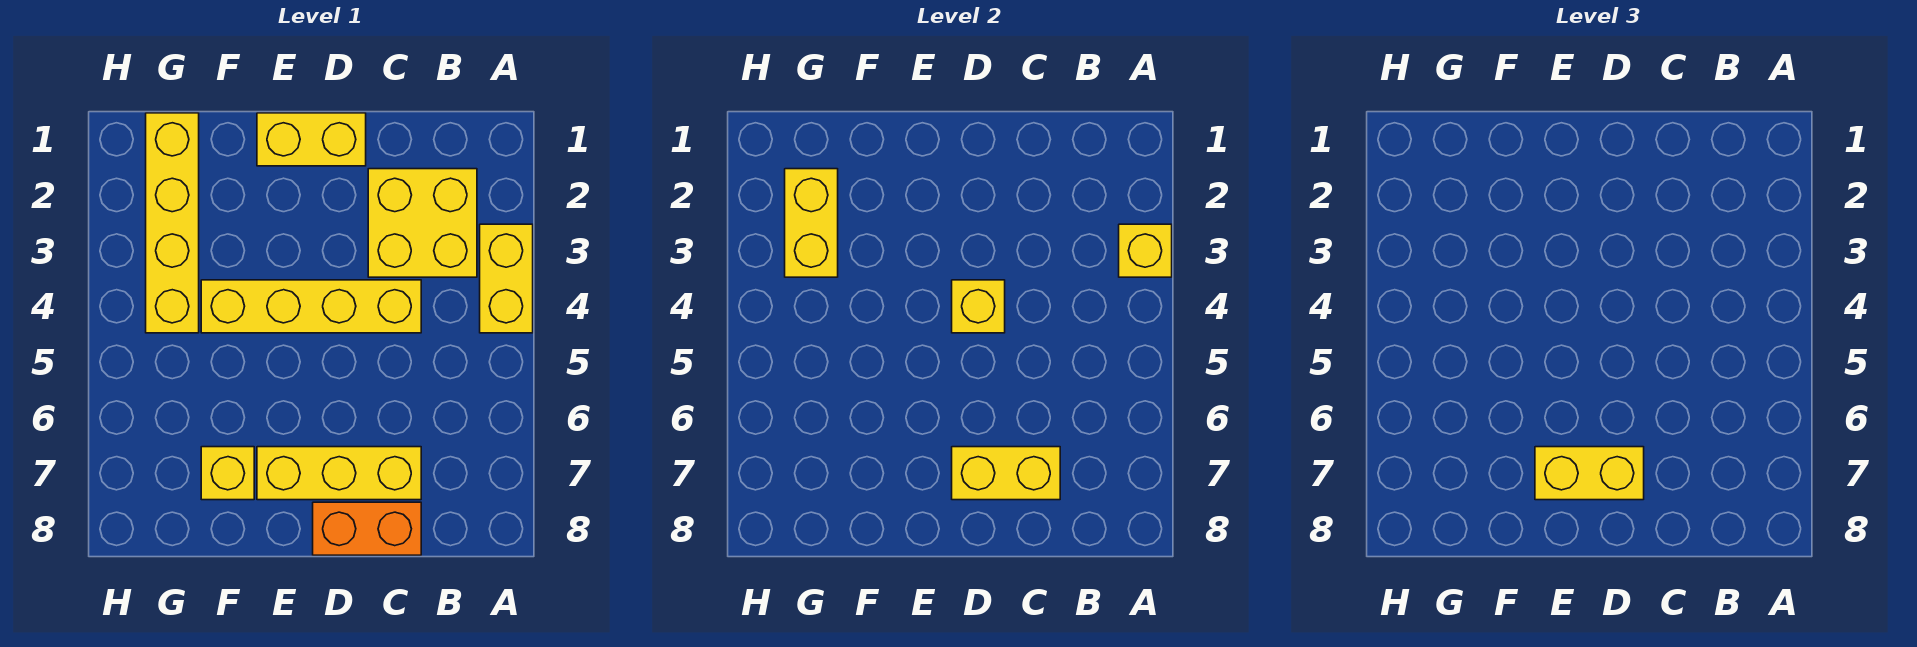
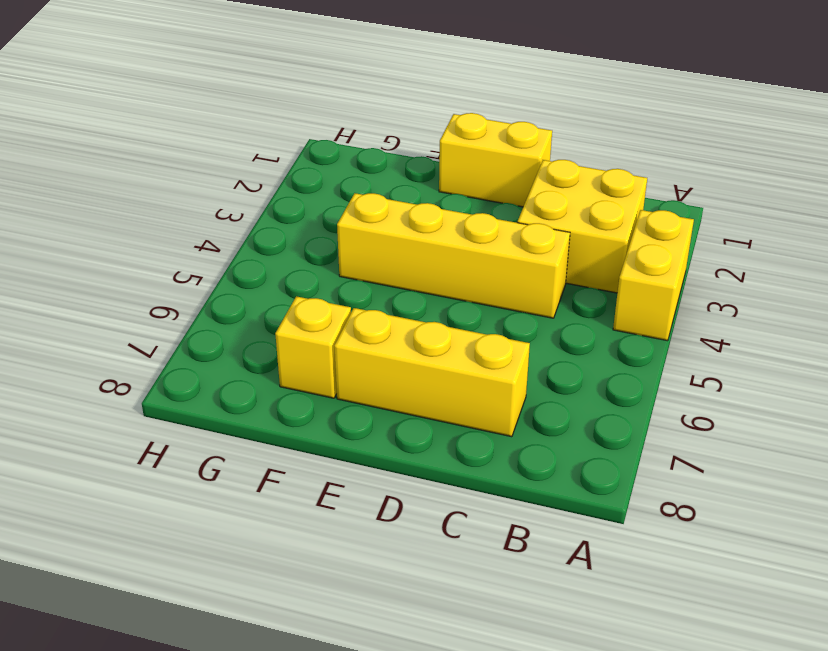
none -> orange 1x2 brick [313,502,421,555]
none -> yellow 1x4 brick [146,113,199,333]
none -> yellow 1x1 brick [1119,224,1172,277]

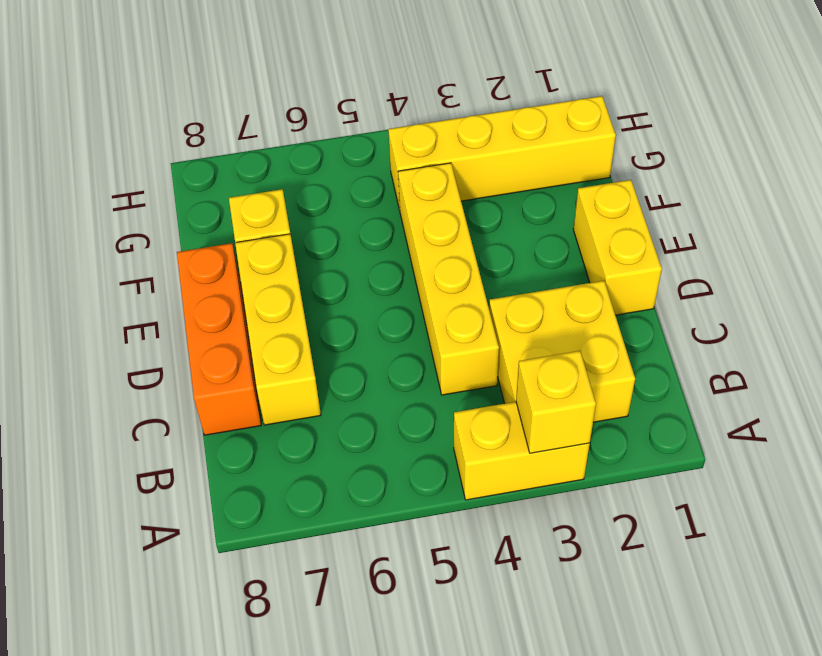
orange 1x3 brick [177,243,261,435] -> orange 1x2 brick [313,502,421,555]
none -> yellow 1x2 brick [952,447,1060,500]
none -> yellow 1x1 brick [952,280,1005,333]
none -> yellow 1x2 brick [785,169,838,277]

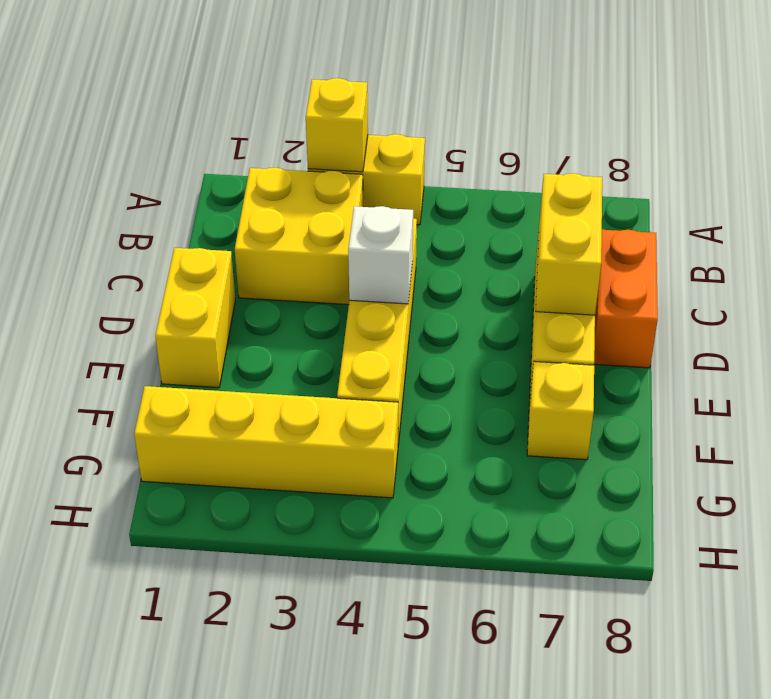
white 1x1 brick [348,206,413,304] -> yellow 1x1 brick [952,280,1005,333]
none -> yellow 1x2 brick [785,169,838,277]
none -> yellow 1x2 brick [1535,447,1644,500]

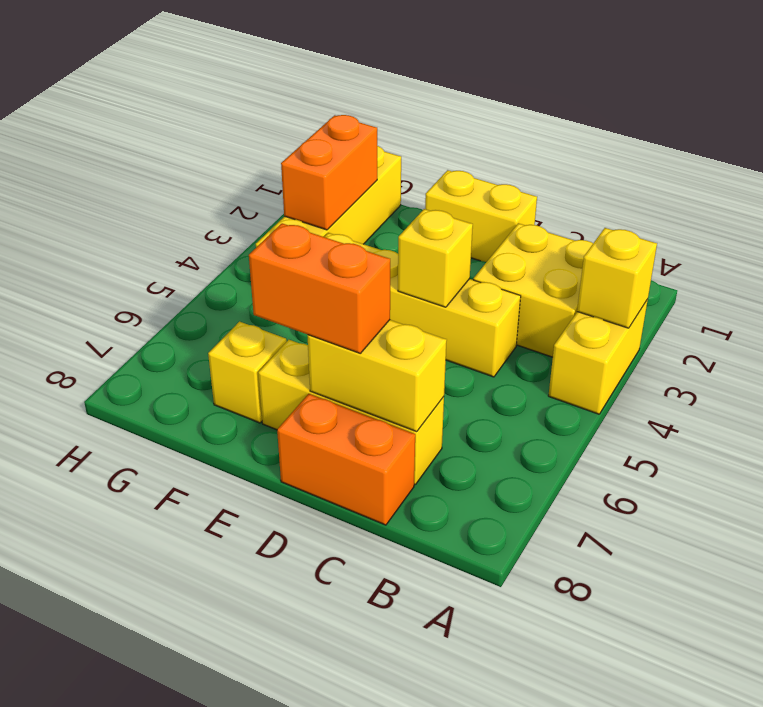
orange 1x2 brick [249,223,390,353] -> yellow 1x2 brick [1535,447,1644,500]
orange 1x2 brick [281,115,377,230] -> yellow 1x2 brick [785,169,838,277]

